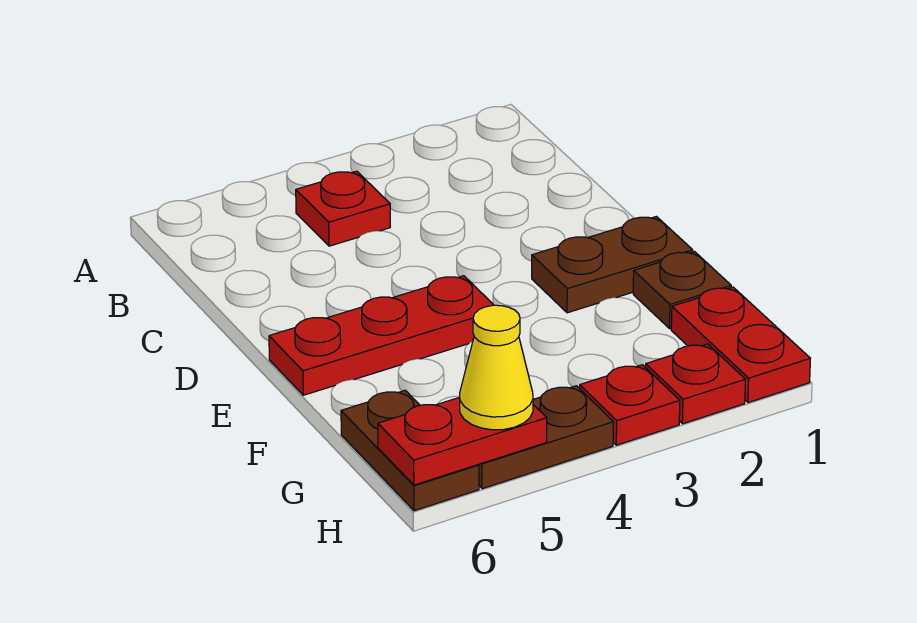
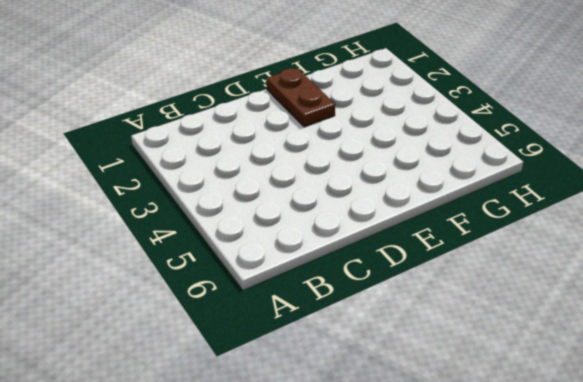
none -> red 1x1 plate [296,171,390,246]
none -> red 1x3 plate [269,276,493,395]

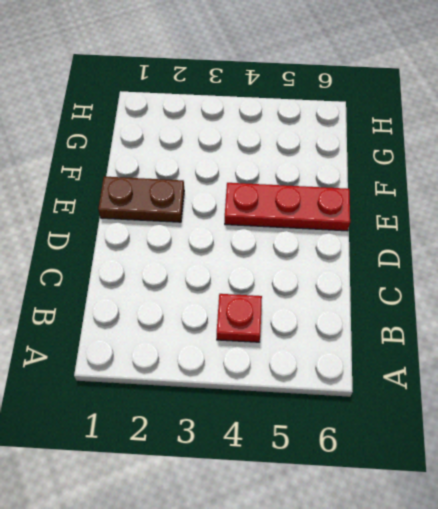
none -> brown 1x1 plate [633,252,731,329]
none -> red 1x2 plate [671,287,810,403]

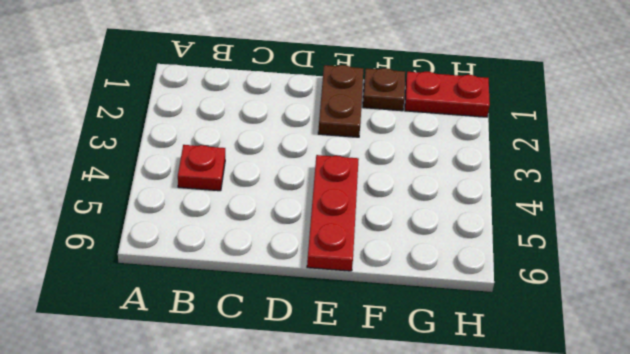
none -> brown 1x2 plate [341,390,479,511]
none -> red 1x1 plate [646,344,745,424]

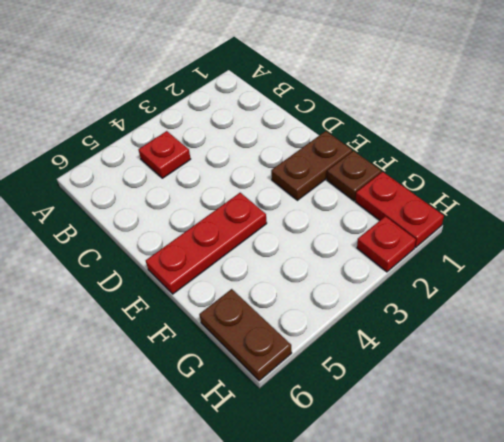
none -> red 1x1 plate [580,365,680,445]
none -> brown 1x2 plate [479,386,614,489]

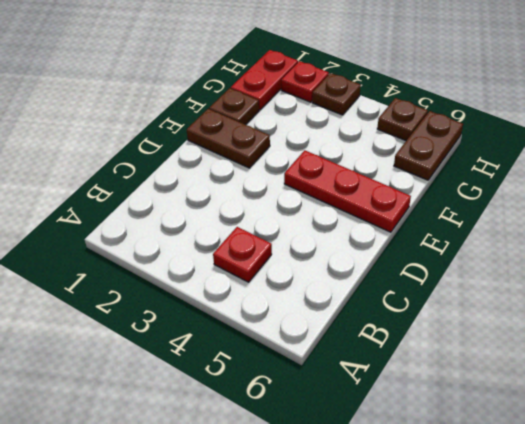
brown 1x1 plate [312,73,361,115] -> red 1x1 plate [580,365,680,445]
brown 1x1 plate [377,98,428,141] -> brown 1x2 plate [479,386,614,489]
none -> red 1x2 plate [378,397,547,485]
none -> yellow 1x1 cone [460,305,533,430]

